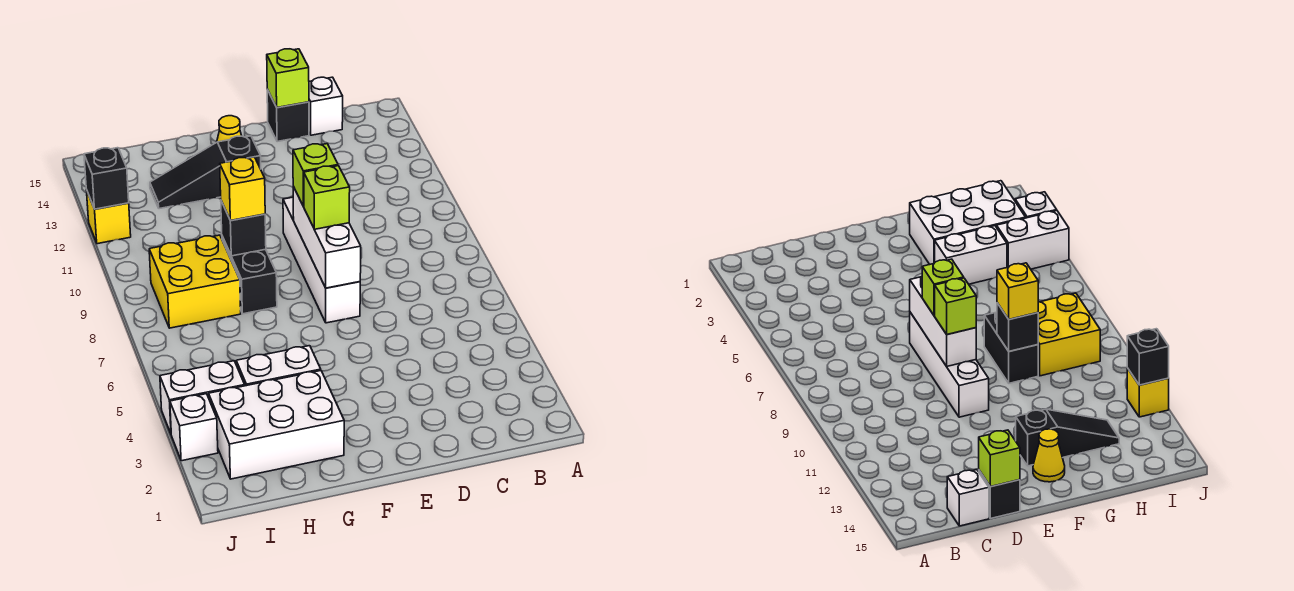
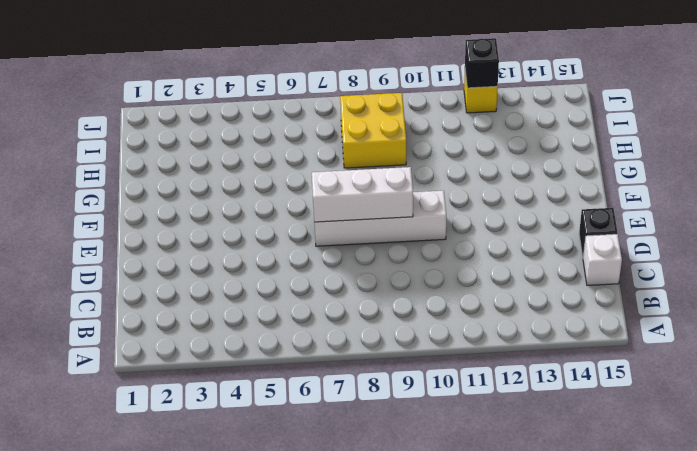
none -> black 1x3 slope [150,136,261,209]
none -> yellow 1x1 cone [217,116,242,142]
none -> white 2x3 brick [209,371,344,479]

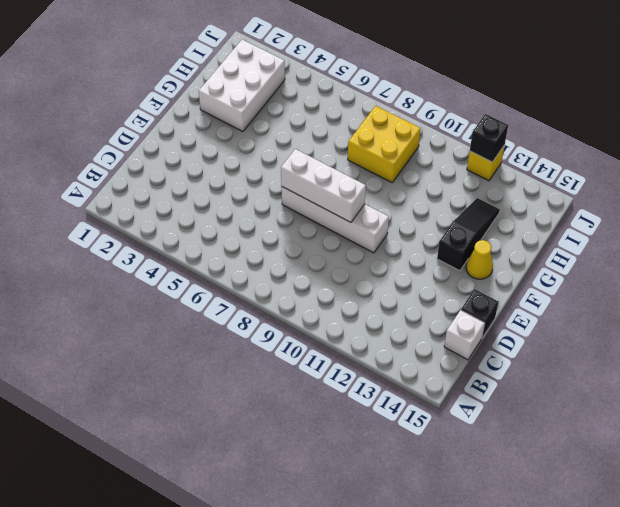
none -> white 1x2 brick [236,346,321,386]
none -> black 1x2 brick [222,236,277,314]
none -> white 1x2 brick [160,361,245,433]

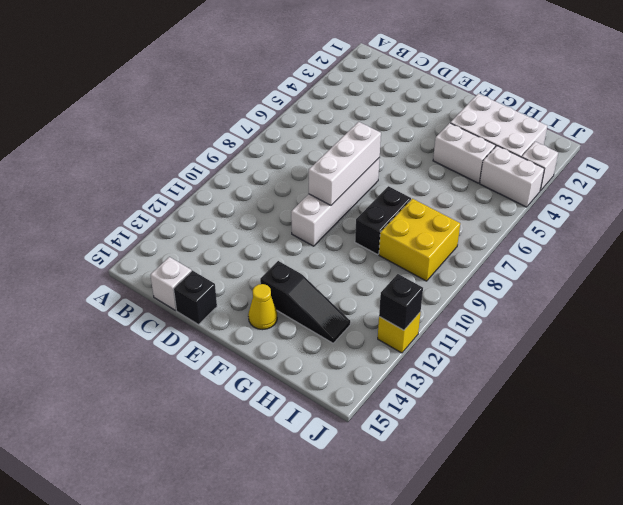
none -> lime 1x1 brick [267,49,309,108]
none -> black 1x1 brick [221,201,266,256]
none -> lime 1x1 brick [304,166,350,229]

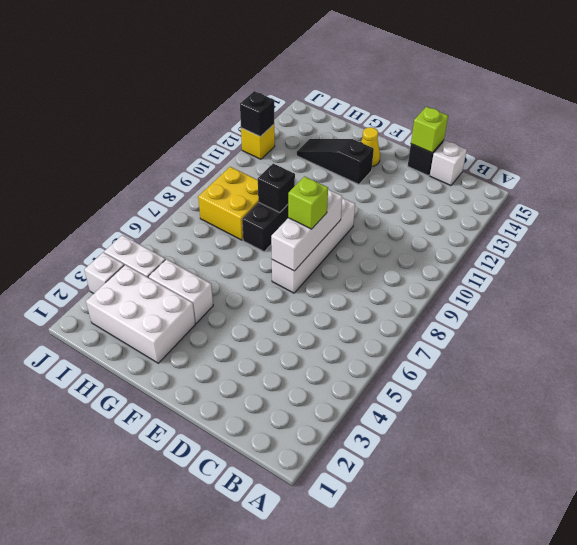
none -> lime 1x1 brick [293,144,338,207]
none -> yellow 1x1 brick [220,157,265,220]

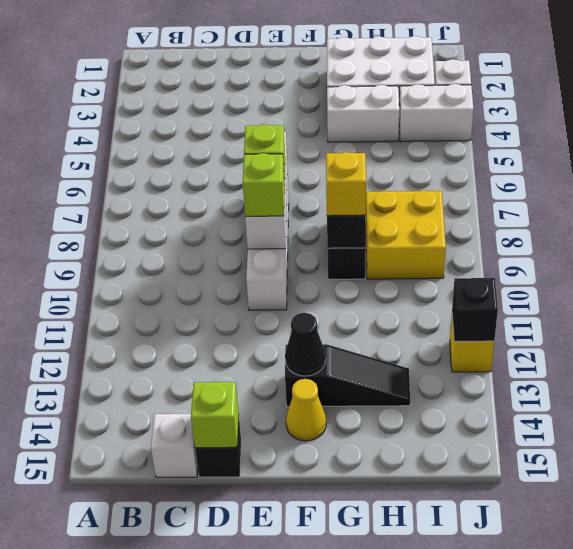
black 1x1 cone [285,313,326,376] -> none

